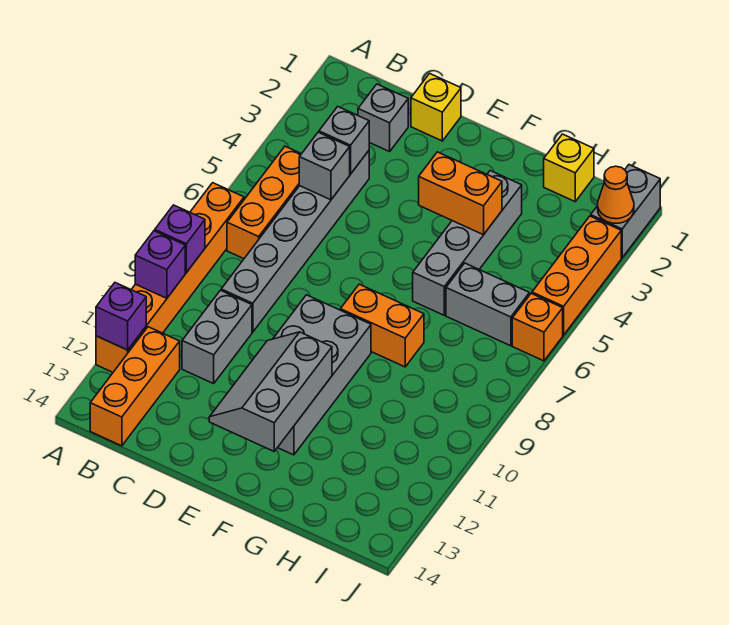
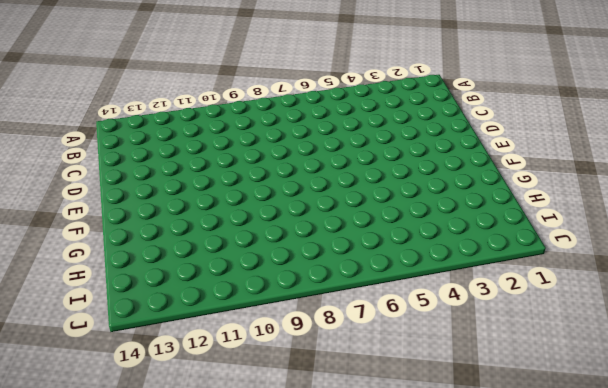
none -> orange 1x6 brick [96,183,244,372]
none -> orange 1x3 brick [227,146,301,259]
none -> orange 1x3 brick [90,327,180,446]

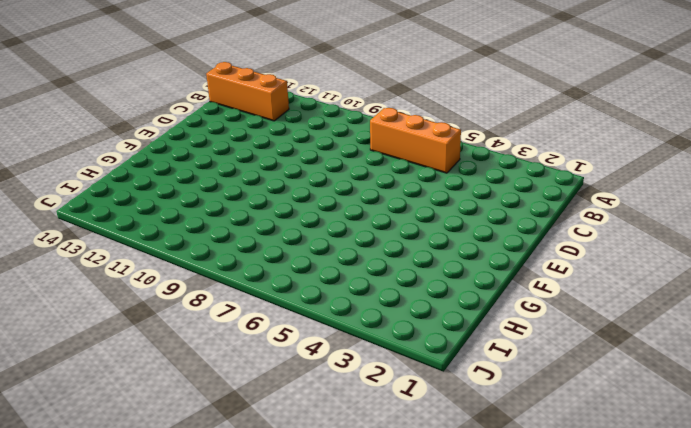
none -> orange 1x6 brick [96,183,244,372]
none -> grey 1x1 brick [358,84,408,152]
none -> grey 1x6 brick [221,151,369,332]

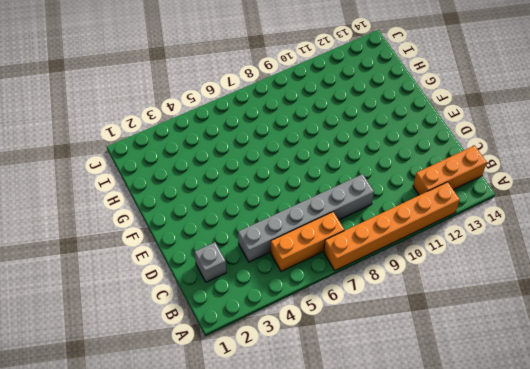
none -> grey 1x2 brick [182,290,252,384]
none -> yellow 1x1 brick [411,74,461,141]
none -> grey 2x4 brick [273,295,371,455]

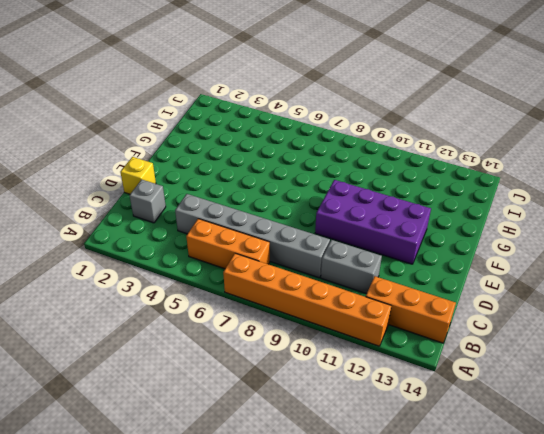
purple 2x4 brick [315,180,431,264] -> grey 2x4 brick [273,295,371,455]
none -> orange 1x2 brick [340,284,424,367]
none -> grey 1x4 brick [413,171,522,315]
none -> yellow 1x1 brick [544,134,594,201]

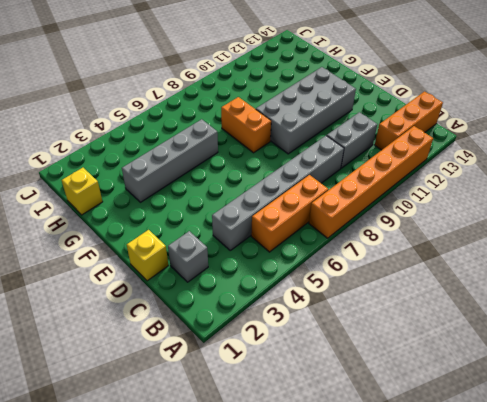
none -> grey 1x2 brick [446,263,529,346]
none -> grey 1x2 brick [591,165,660,258]
none -> orange 1x3 brick [532,216,621,335]

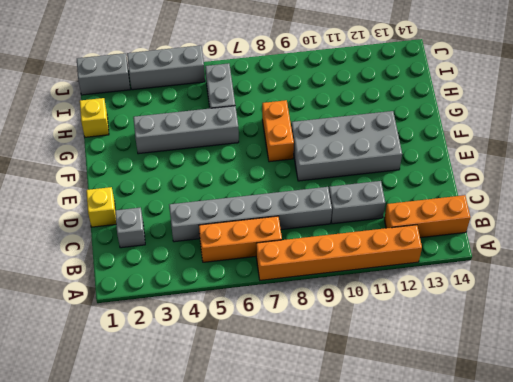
grey 1x3 brick [127,45,205,90] -> orange 1x3 brick [532,216,621,335]
none -> orange 1x1 brick [512,293,563,361]
none -> purple 1x1 brick [155,205,205,273]
none -> purple 1x1 brick [135,231,185,298]

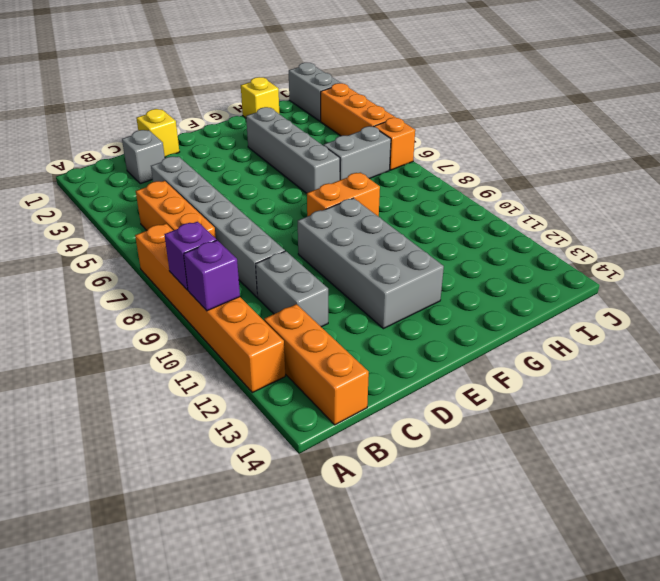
none -> purple 1x1 brick [96,283,146,350]
none -> grey 1x1 brick [319,107,369,174]
none -> grey 1x1 brick [299,132,350,200]

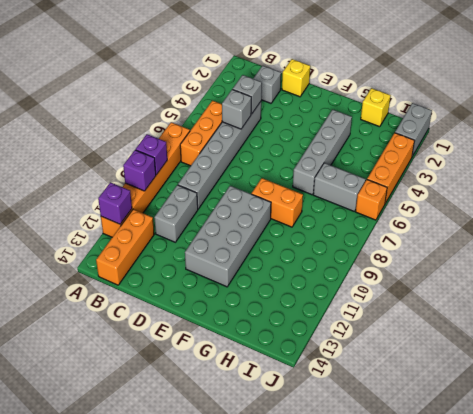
none -> grey 2x3 slope [209,332,332,451]
none -> orange 1x2 brick [419,152,502,235]
none -> orange 1x1 cone [598,166,634,223]

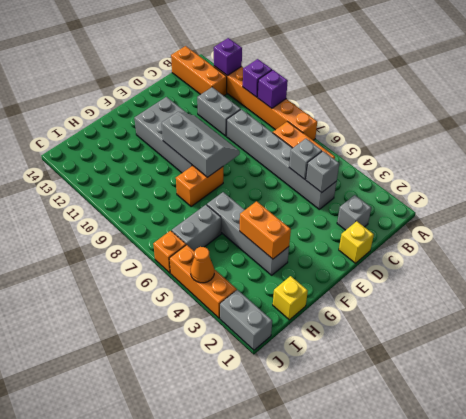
grey 2x3 slope [162,112,240,177] -> grey 2x3 slope moved to [209,332,332,451]
orange 1x2 brick [240,201,291,259] -> orange 1x2 brick turned to [419,152,502,235]
orange 1x1 cone [191,247,214,283] -> orange 1x1 cone moved to [598,166,634,223]

